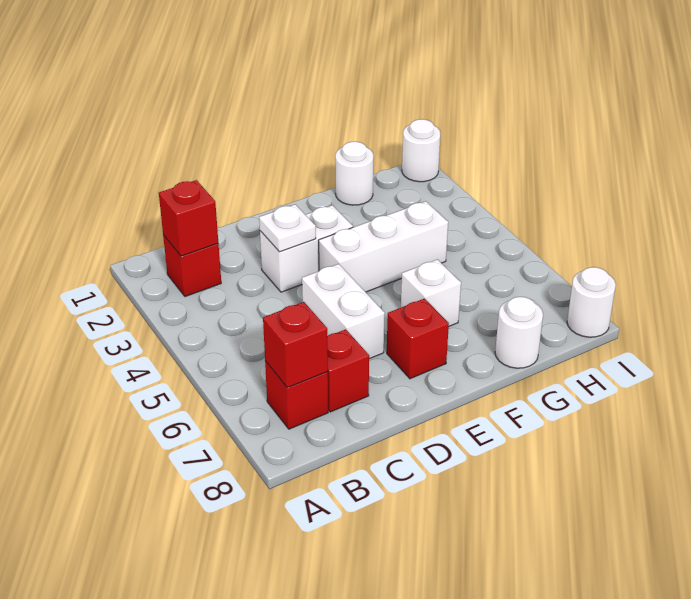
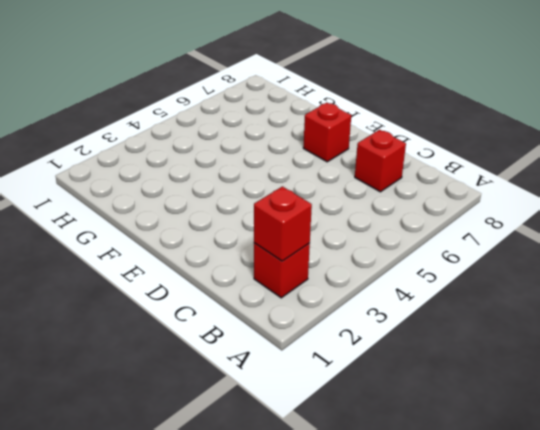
none -> red 1x1 brick [265,361,328,429]
none -> white 1x2 brick [260,205,353,292]
none -> white 1x2 brick [302,264,385,359]

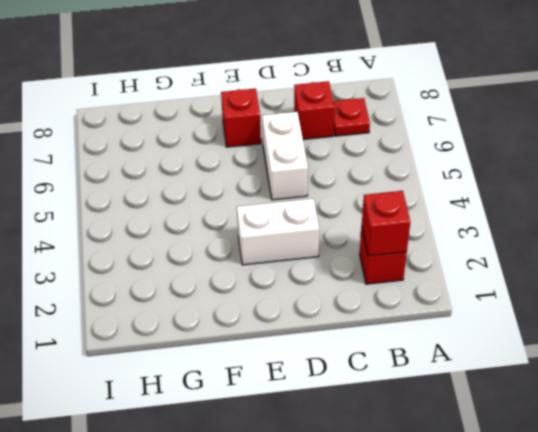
red 1x1 plate [333,98,370,136] -> red 1x1 brick [265,361,328,429]
none -> white 1x3 brick [319,201,448,292]
none -> white 1x1 brick [401,259,461,326]
none -> white 1x1 round brick [335,142,373,205]

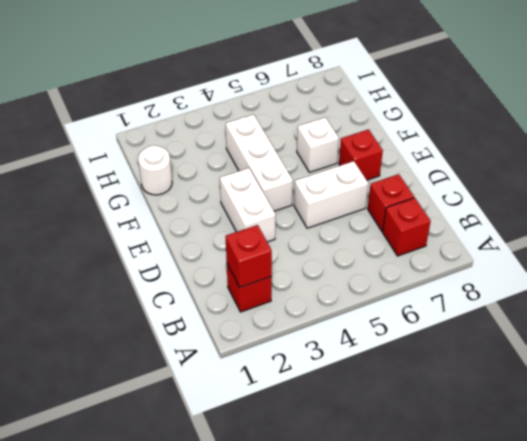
none -> white 1x1 round brick [495,297,543,368]
none -> white 1x1 round brick [402,119,440,182]
none -> white 1x1 round brick [567,267,616,337]

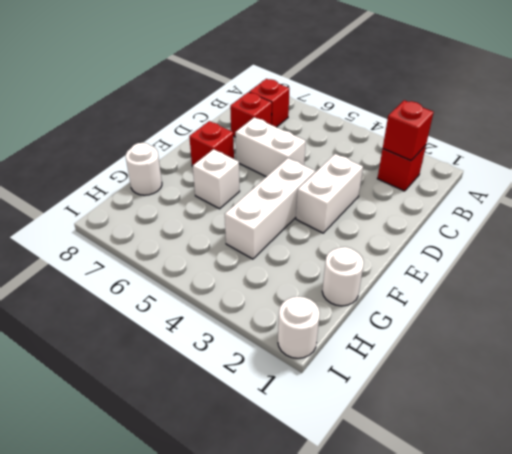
none -> white 1x1 round brick [567,267,616,337]
none -> red 1x1 brick [263,302,328,388]
none -> white 1x1 plate [259,204,316,252]

